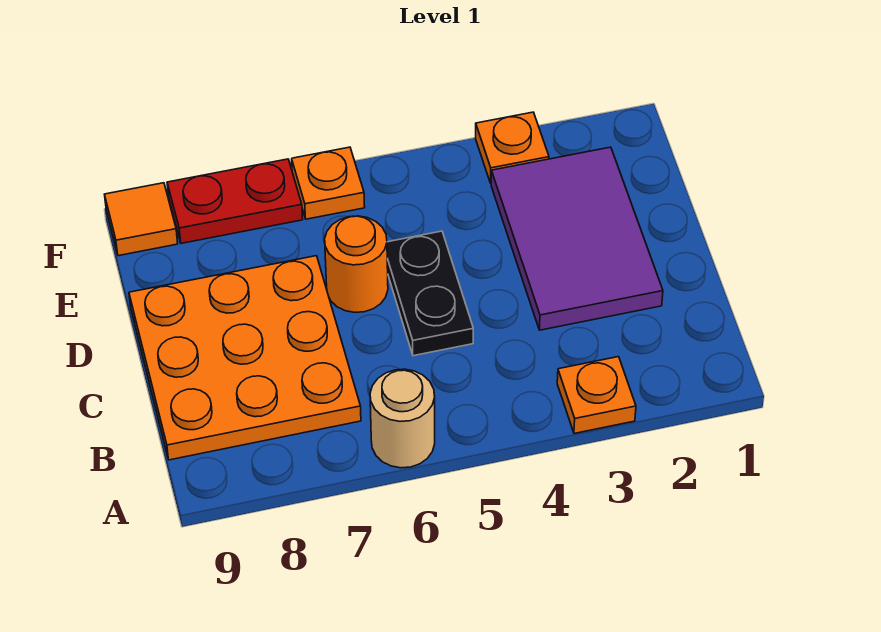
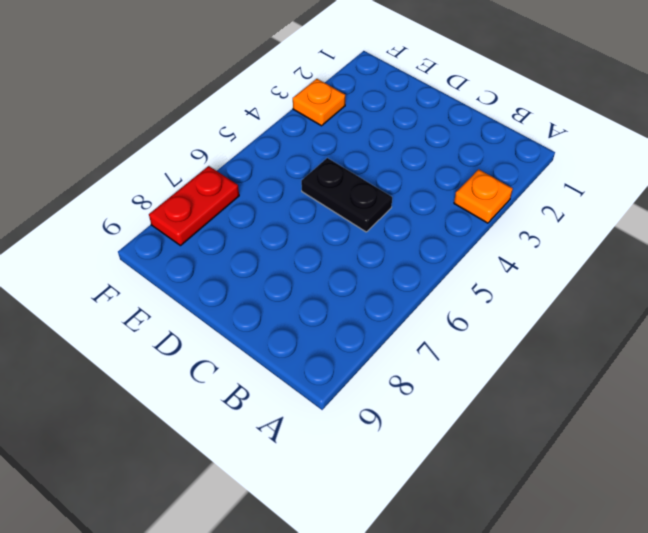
none -> tan 1x1 round brick [370,369,435,468]
none -> orange 3x3 plate [129,256,361,460]

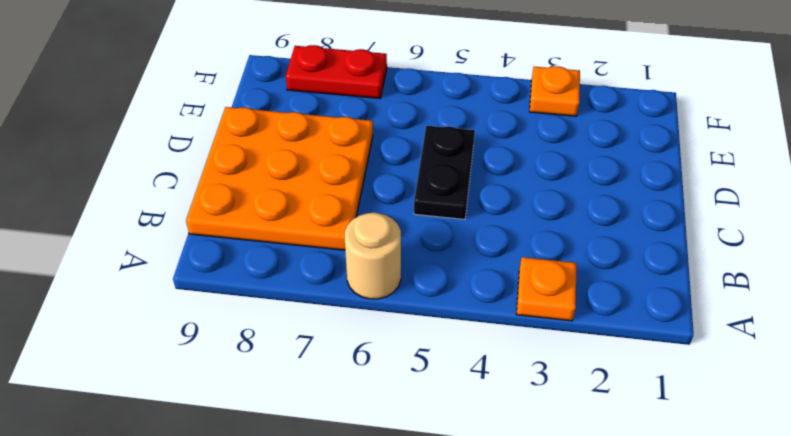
none -> purple 2x3 tile [491,147,663,330]
none -> orange 1x1 round brick [325,216,388,312]

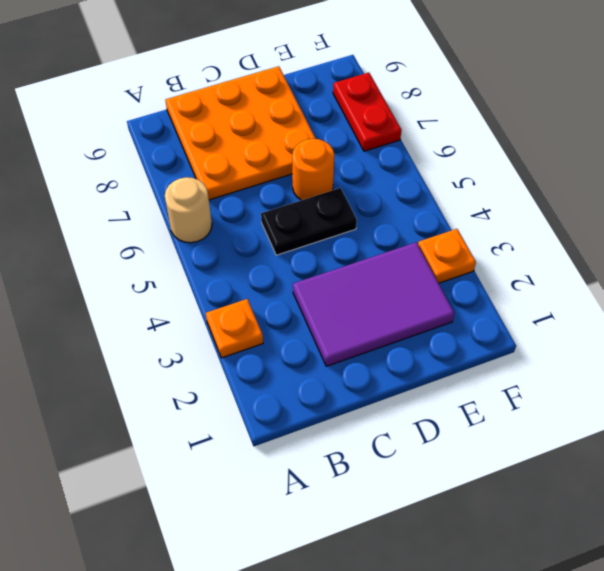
none -> orange 1x1 plate [292,147,365,219]
none -> orange 1x1 tile [104,183,178,256]

